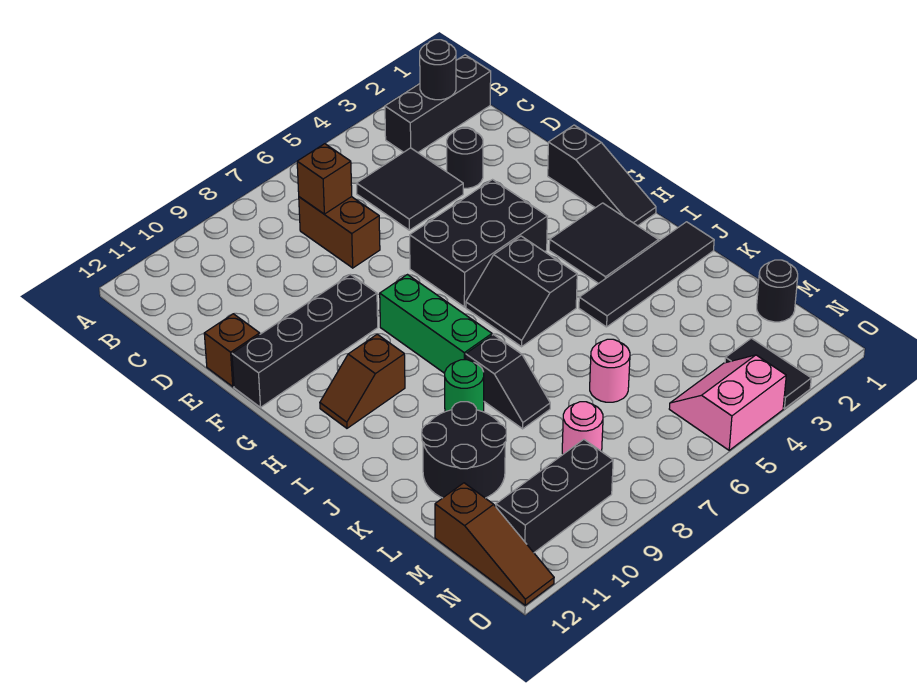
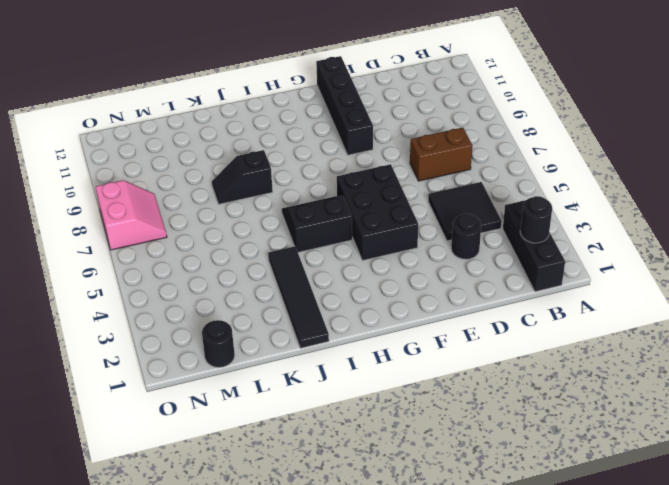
pink 2x2 slope [96,180,167,250] -> pink 2x2 slope moved to [669,355,786,450]
none -> brown 1x1 brick [204,314,260,387]
none -> black 1x3 slope [548,125,656,226]
none -> green 1x3 brick [380,275,492,373]

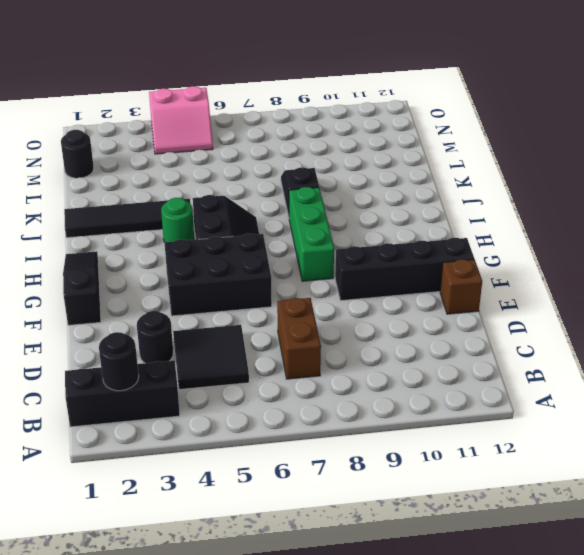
green 1x1 round brick [161,198,194,242] -> green 1x1 round brick moved to [445,360,484,412]
none -> black 2x2 tile [549,203,658,284]
none -> brown 1x2 slope [320,334,405,428]
none -> black 2x2 round brick [422,402,506,498]

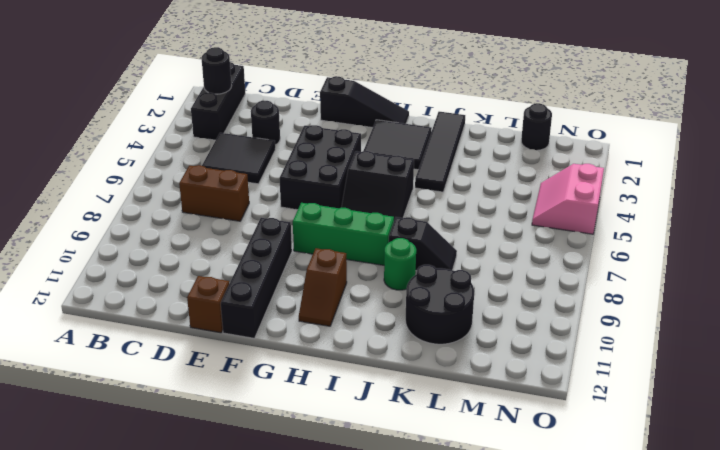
none -> pink 1x1 round brick [590,339,630,402]
none -> pink 1x1 round brick [562,402,603,454]
none -> brown 1x3 slope [435,483,554,605]

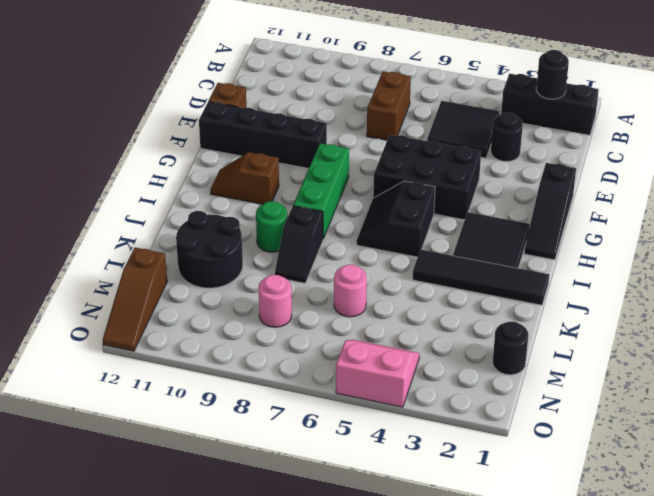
none -> black 1x2 tile [725,338,811,408]
none -> black 1x3 brick [496,440,613,552]
none -> brown 1x1 brick [297,144,352,214]

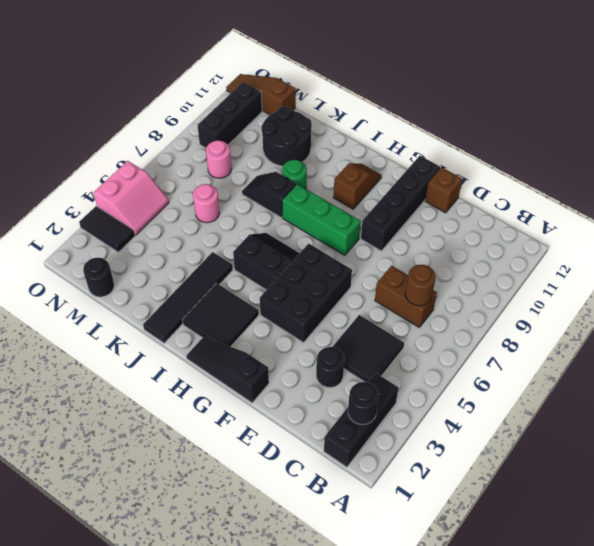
brown 1x1 round brick [405,265,436,306] -> brown 1x1 brick [297,144,352,214]

